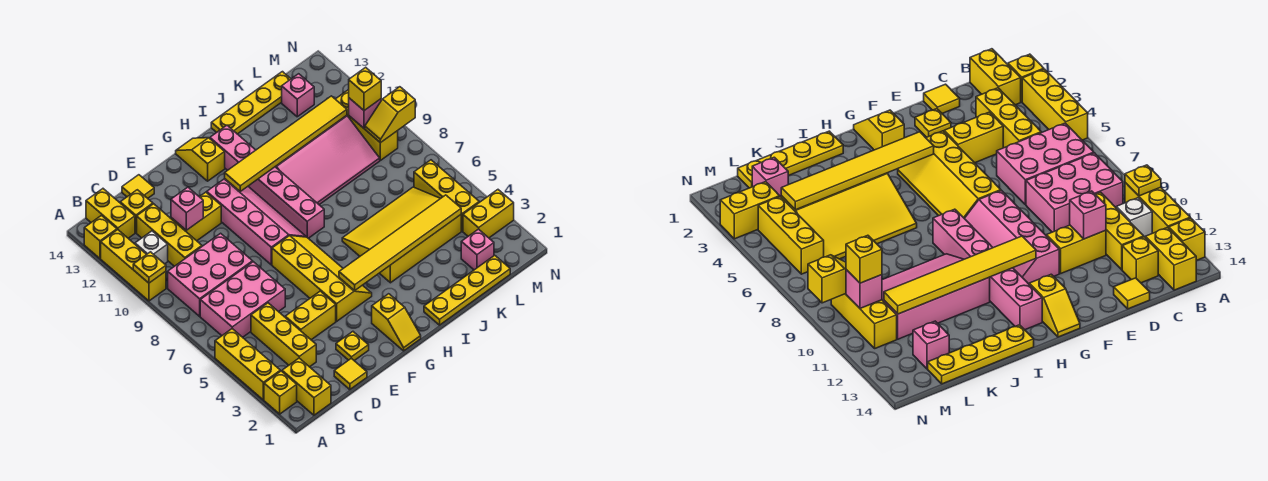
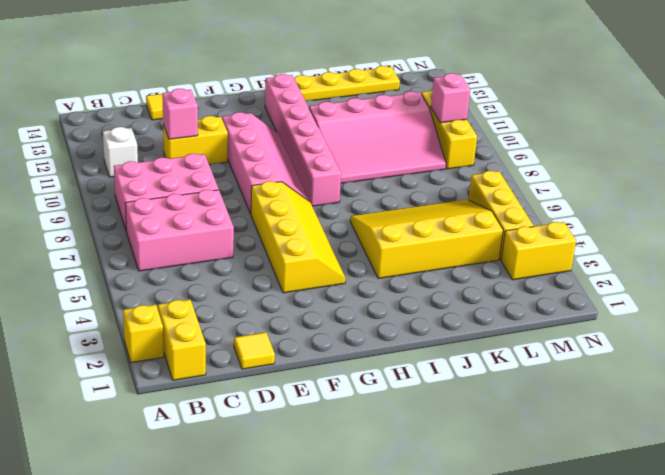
none -> yellow 1x3 brick [215,329,280,400]
none -> yellow 1x3 brick [101,230,166,301]
none -> yellow 1x1 brick [84,216,117,258]
none -> yellow 1x2 brick [86,189,135,238]

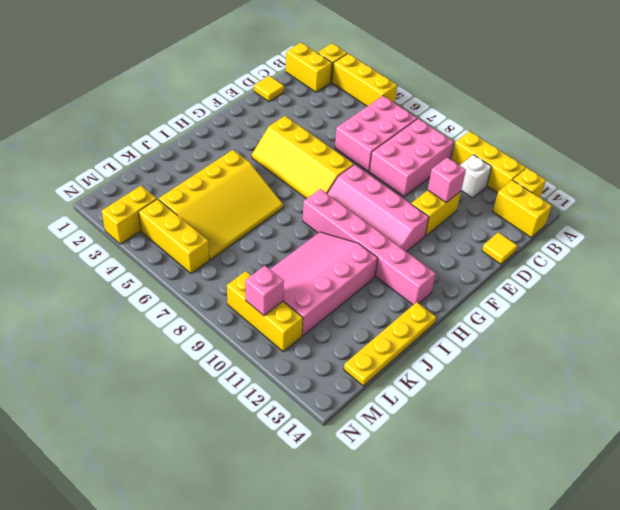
none -> yellow 1x3 brick [251,303,316,367]
none -> yellow 1x3 brick [137,204,202,266]
none -> yellow 1x1 brick [120,190,153,233]
none -> yellow 1x2 brick [285,291,336,340]

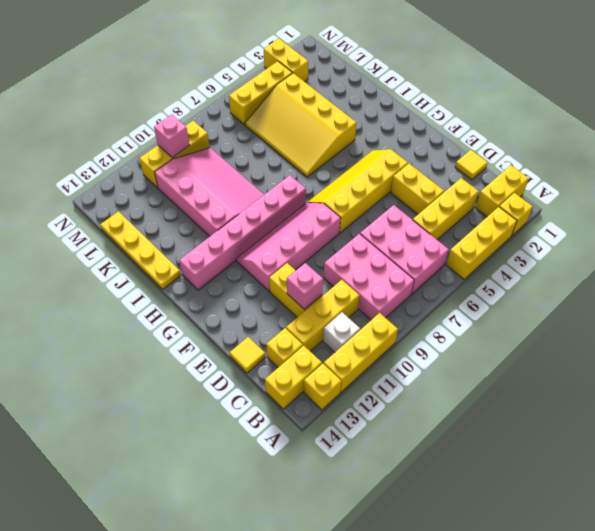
none -> yellow 1x1 plate [336,332,369,361]
none -> yellow 1x2 slope [372,294,421,351]
none -> yellow 1x2 slope [176,138,225,181]
none -> yellow 1x4 plate [424,255,510,325]

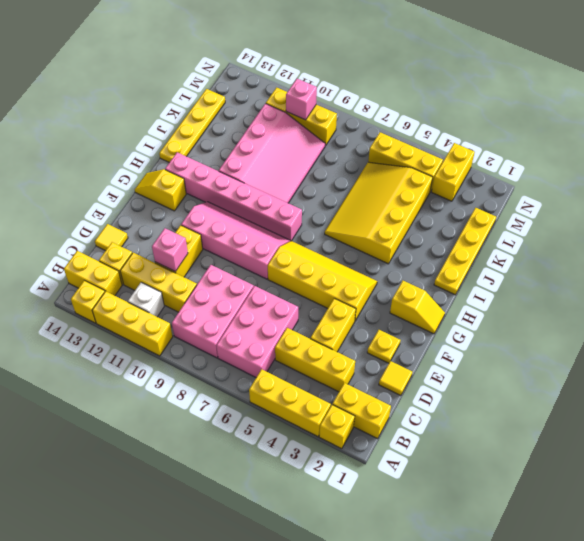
none -> pink 1x1 brick [461,229,494,270]
none -> pink 1x1 brick [282,74,314,117]
none -> yellow 1x1 plate [133,252,166,283]
none -> yellow 1x6 tile [339,195,461,290]

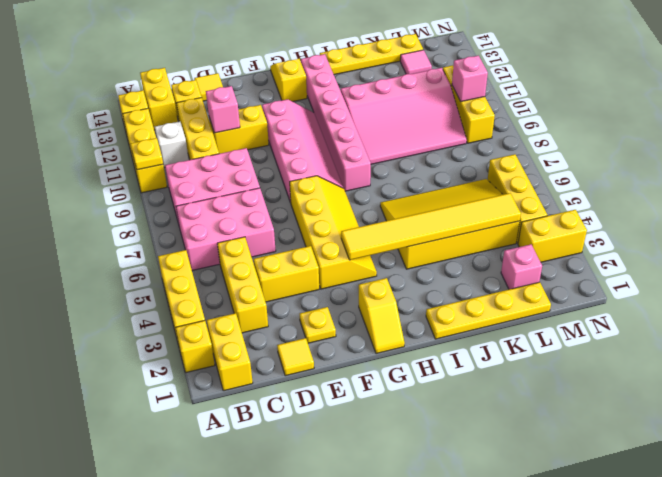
pink 1x1 tile [400,50,432,74] -> pink 1x1 brick [282,74,314,117]
none -> yellow 1x6 tile [225,96,347,191]
none -> yellow 1x2 slope [365,87,415,143]
none -> yellow 1x1 brick [349,67,381,111]

